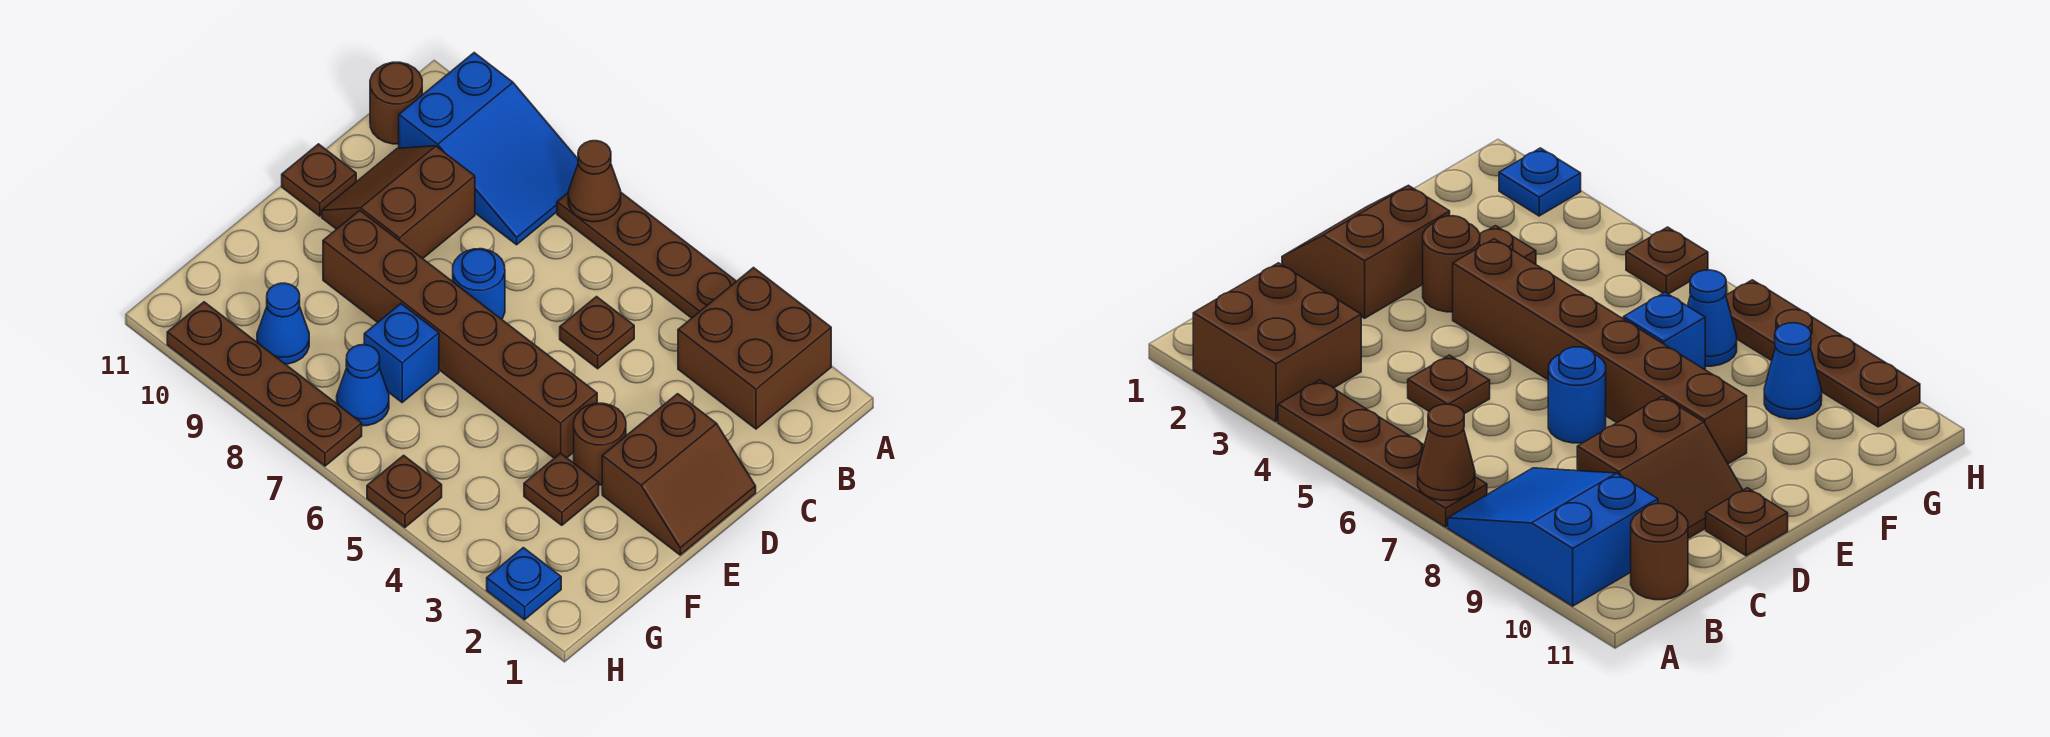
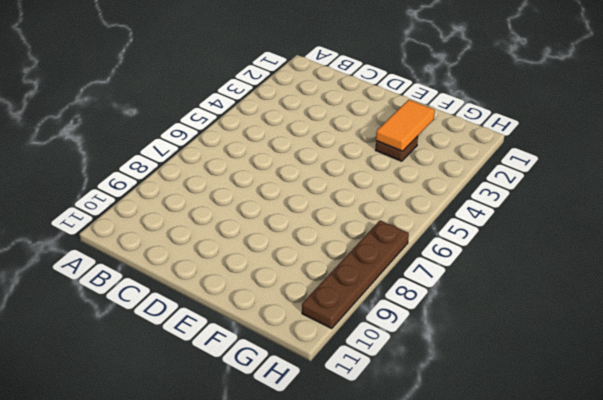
orange 1x2 tile [376,100,435,151] -> none
none -> brown 2x2 brick [678,268,831,429]
none -> brown 1x4 plate [557,193,736,318]
none -> blue 2x3 slope [399,53,578,245]

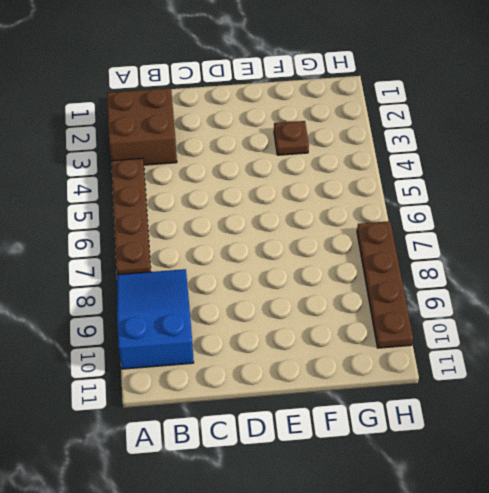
none -> brown 1x1 round brick [370,62,422,144]
none -> brown 1x1 plate [560,297,634,369]
none -> brown 2x2 slope [322,146,475,259]

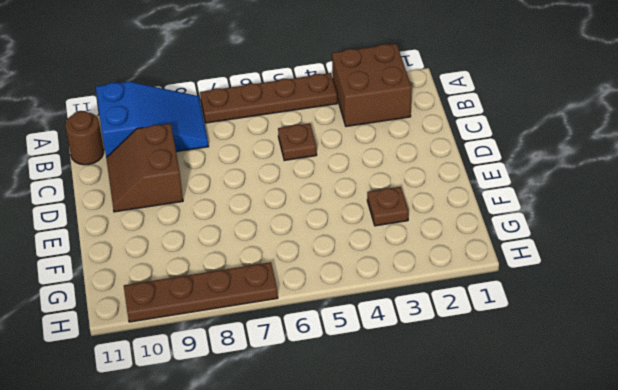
none -> brown 2x2 slope [602,394,756,555]
none -> blue 1x1 round brick [453,249,505,319]
none -> brown 1x1 plate [282,144,356,216]

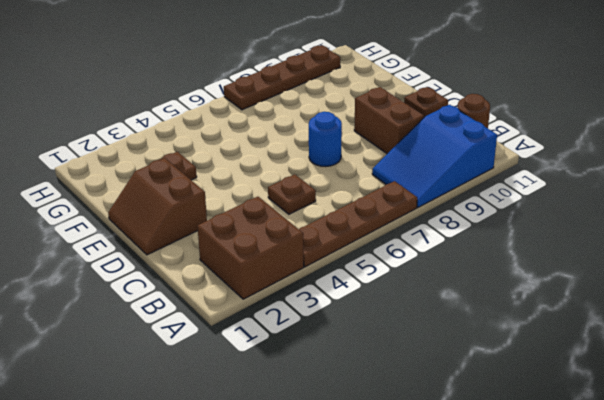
none -> brown 1x1 round brick [574,403,626,485]
none -> brown 1x6 brick [323,210,597,458]
none -> blue 1x1 brick [364,304,439,402]

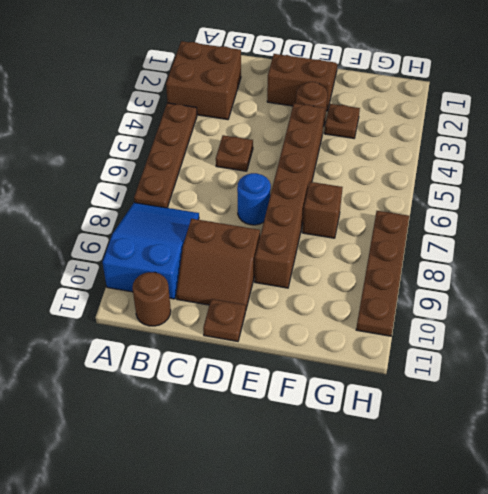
brown 1x1 brick [302,182,343,238] -> blue 1x1 brick [364,304,439,402]
none -> blue 1x1 cone [337,345,389,426]
none -> blue 1x1 cone [257,283,309,364]
none -> blue 1x1 plate [487,548,561,620]

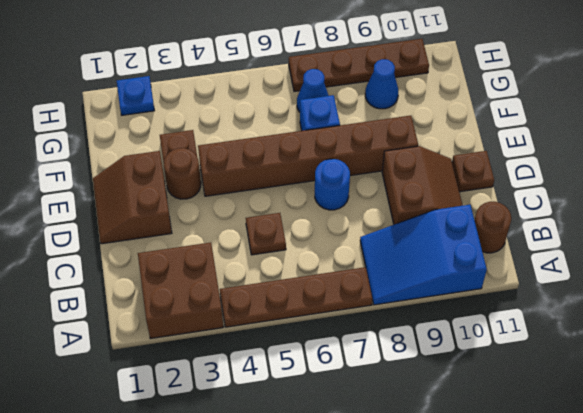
none -> brown 1x1 plate [367,455,442,528]
none -> brown 1x1 cone [568,141,621,222]

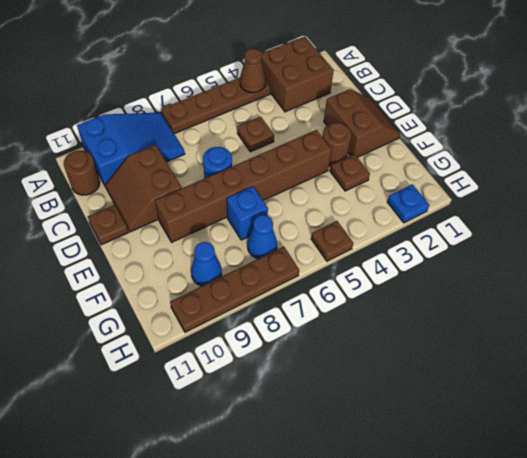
brown 1x1 cone [240,49,266,93] -> brown 1x1 cone moved to [568,141,621,222]

